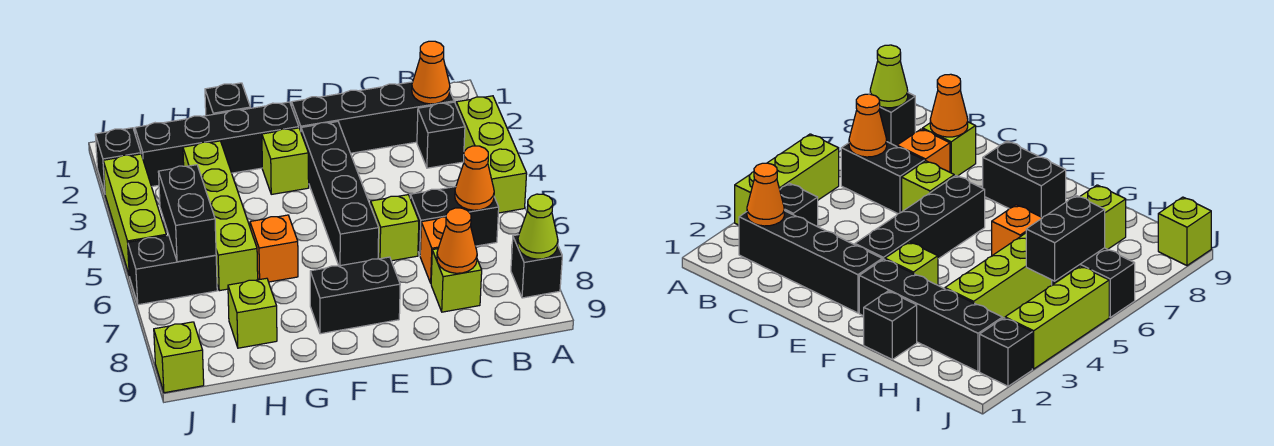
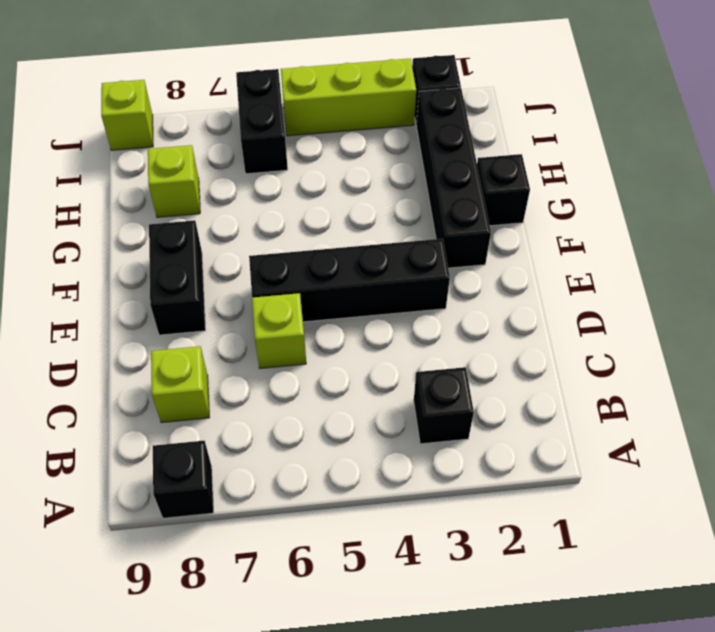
none -> lime 1x3 brick [456,96,527,213]
none -> black 1x4 brick [292,82,454,153]
none -> black 1x2 brick [410,187,499,255]

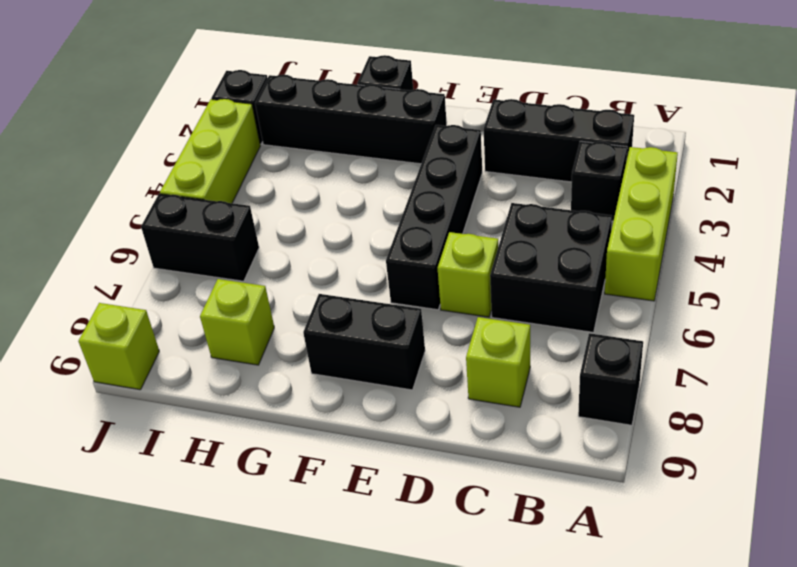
black 1x3 brick [484,99,634,182] -> black 1x4 brick [292,82,454,153]
black 2x2 brick [490,203,612,332] -> black 1x2 brick [410,187,499,255]
none -> orange 1x1 brick [420,217,446,283]
none -> lime 1x1 brick [262,128,309,194]
none -> orange 1x1 brick [250,215,298,282]

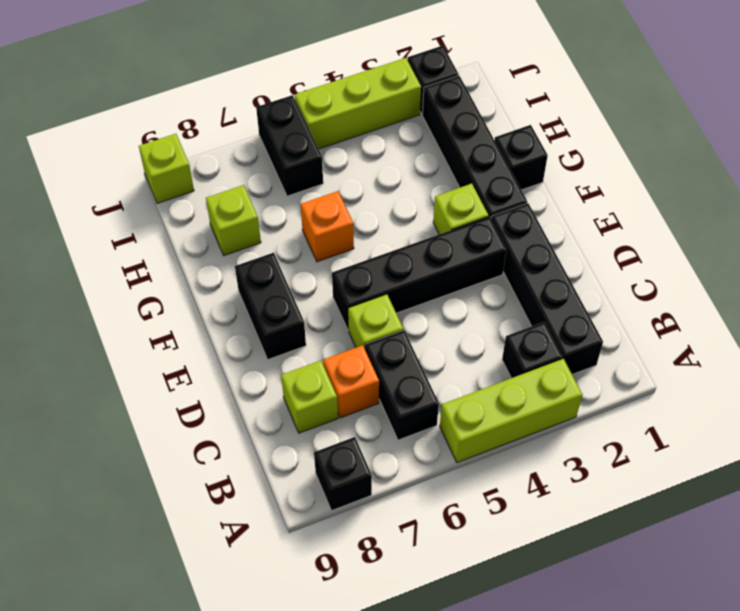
none -> lime 1x4 brick [183,141,258,291]
none -> lime 1x1 cone [518,194,558,259]
none -> orange 1x1 cone [412,41,450,104]

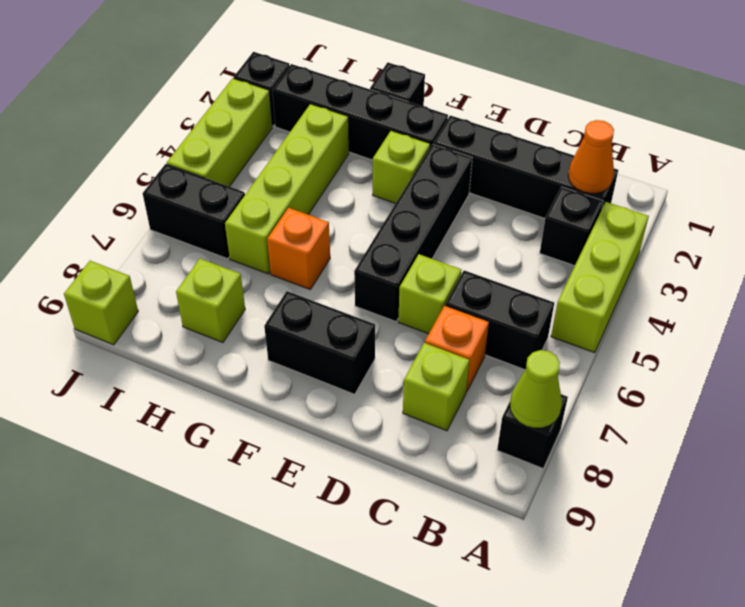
none -> orange 1x1 cone [455,146,494,210]
none -> orange 1x1 cone [437,208,477,273]
none -> black 1x2 brick [158,165,216,262]

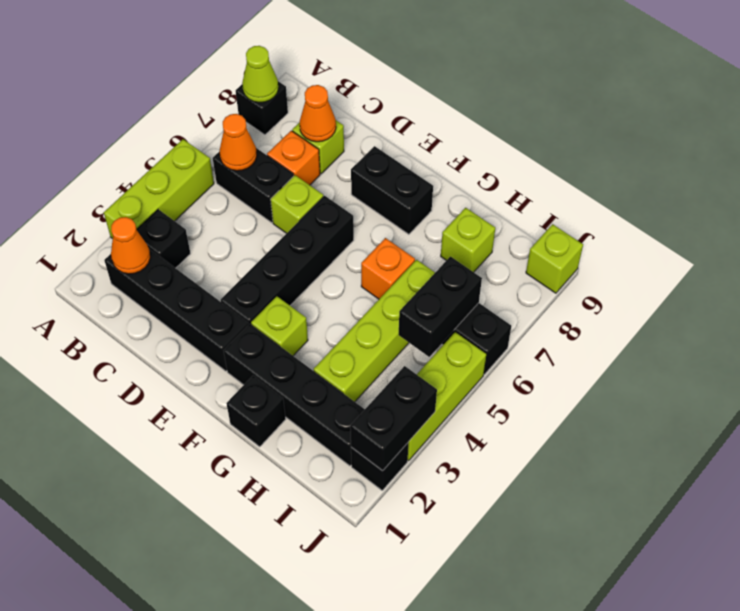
black 1x2 brick [350,366,437,471] -> none

